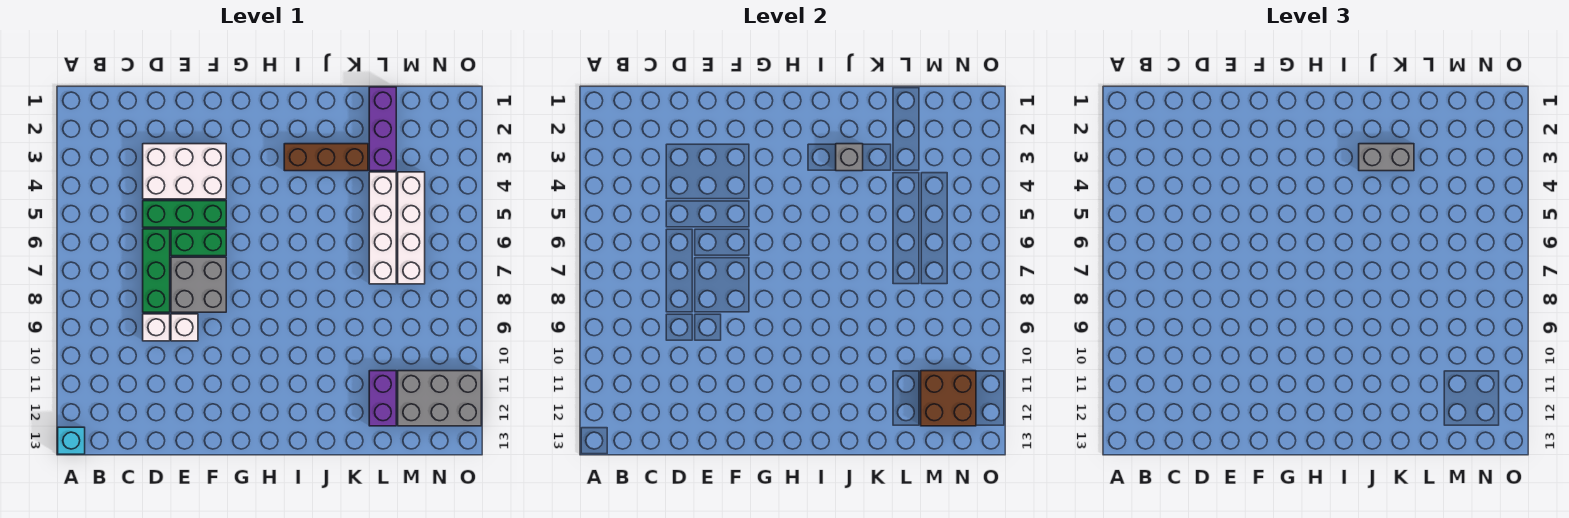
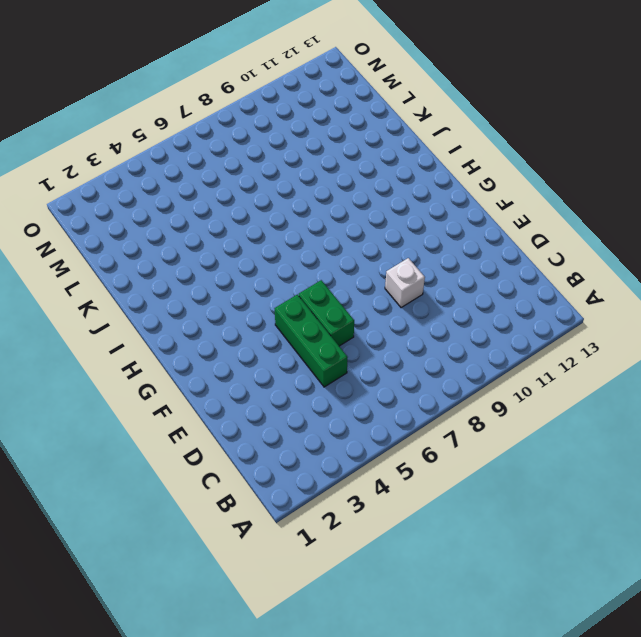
none -> cyan 1x1 brick [58,427,85,454]
none -> white 2x3 brick [143,144,226,199]
none -> green 1x3 brick [143,229,170,312]

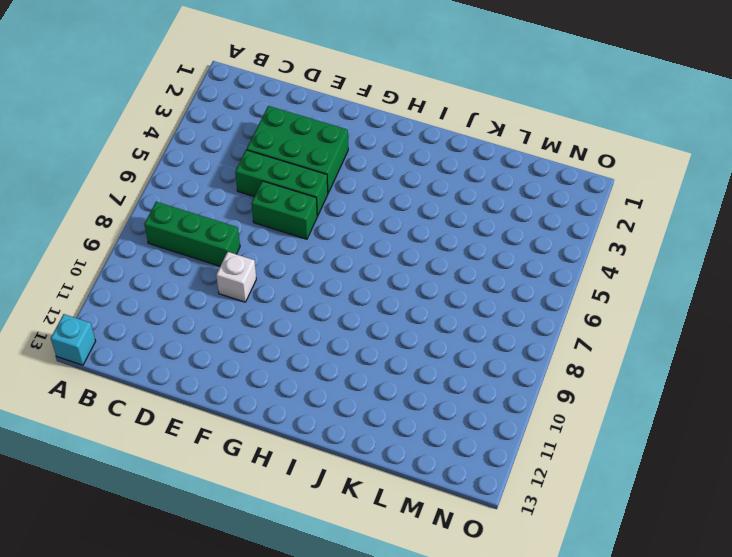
green 1x3 brick [144,202,240,266] -> green 1x3 brick turned to [143,229,170,312]
green 2x3 brick [247,106,348,193] -> white 2x3 brick [143,144,226,199]
none -> white 1x1 brick [143,314,170,341]
none -> grey 2x2 brick [171,257,226,312]
none -> brown 1x3 brick [284,144,368,171]

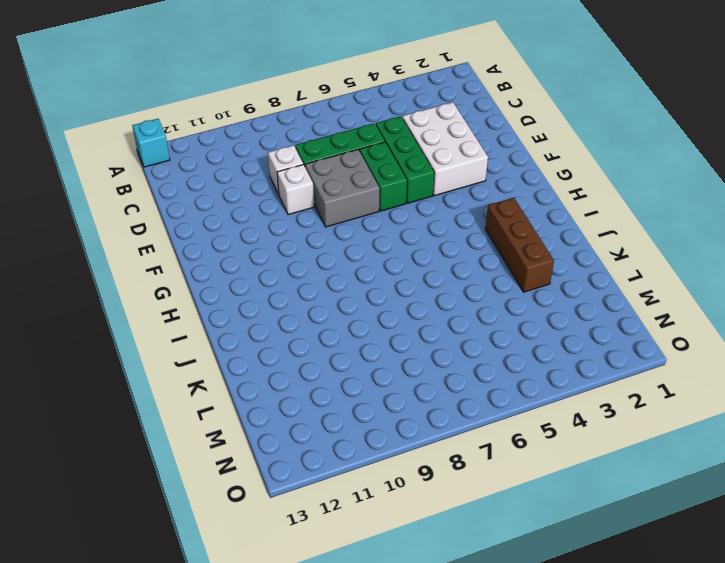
none -> purple 1x3 brick [369,87,396,171]
none -> white 1x4 brick [369,172,396,284]
none -> purple 1x2 brick [369,371,396,426]

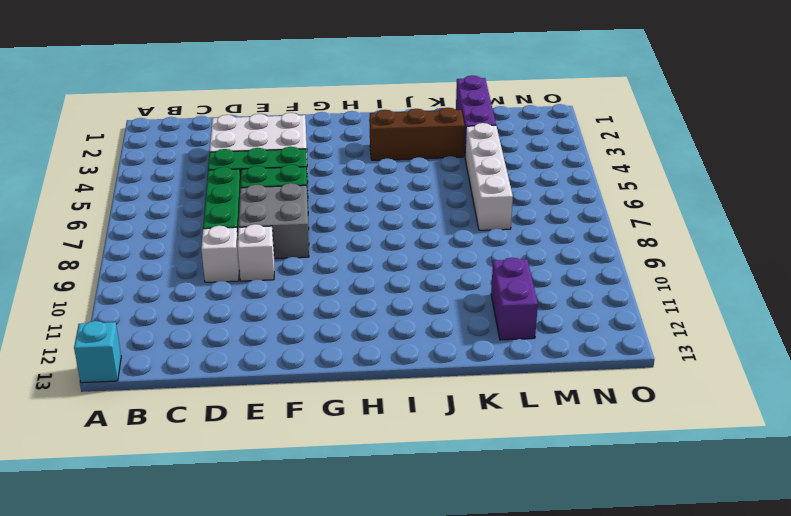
none -> white 1x4 brick [398,172,425,284]
none -> grey 2x3 brick [398,371,481,426]
none -> grey 1x1 brick [836,144,863,171]

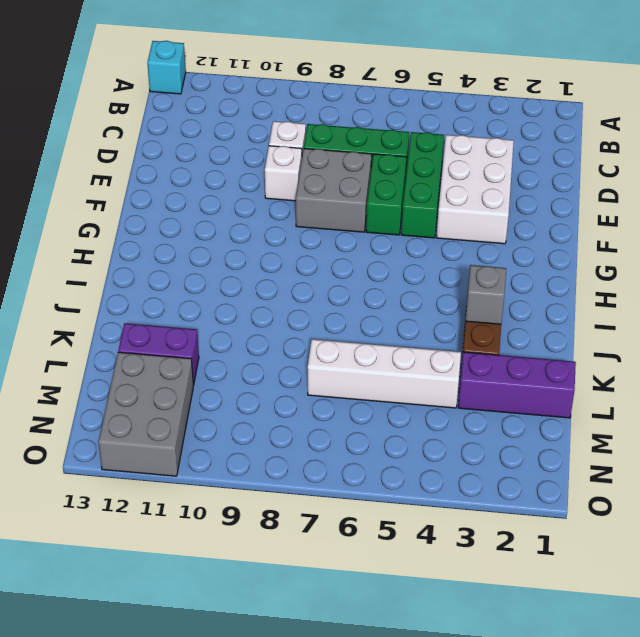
none -> white 1x4 brick [398,172,425,284]
none -> brown 2x2 brick [921,371,976,426]
none -> grey 1x2 brick [1359,144,1414,171]

